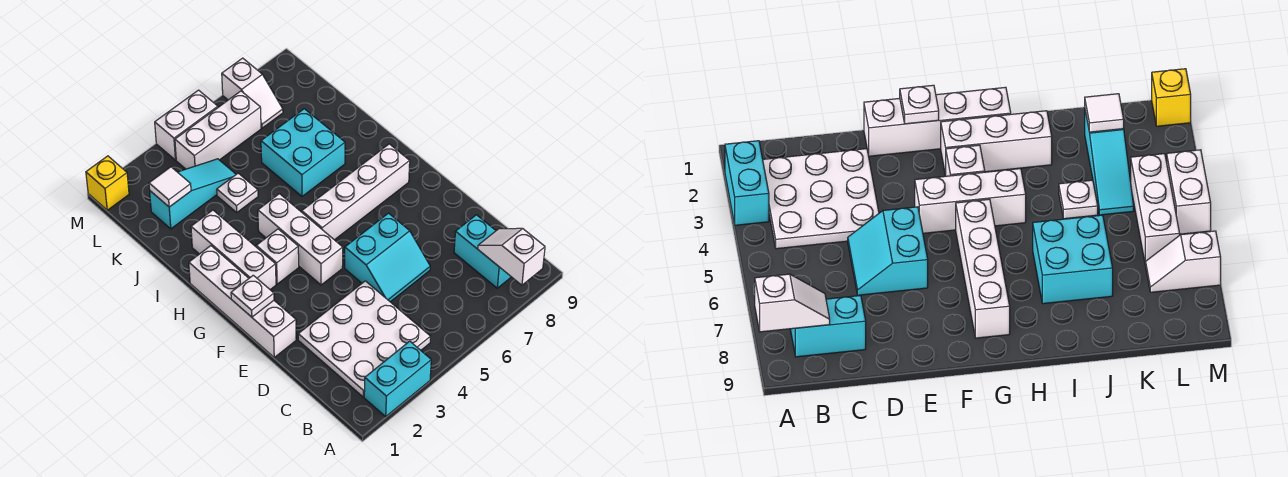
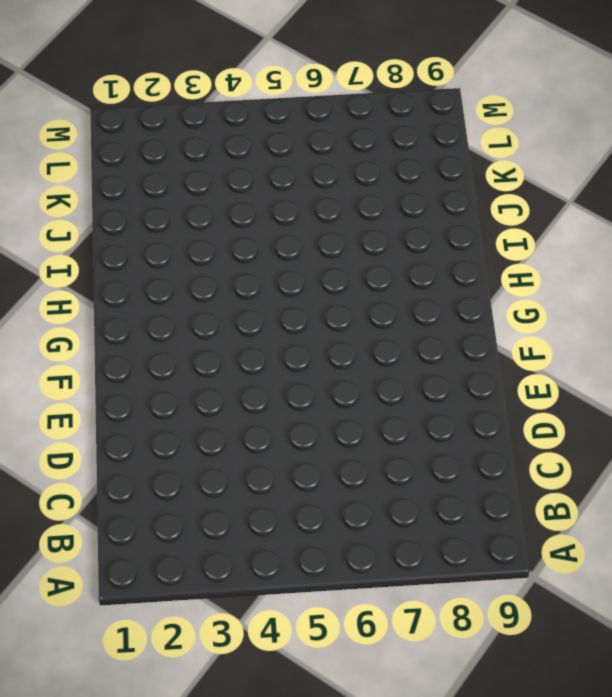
none -> cyan 1x2 brick [364,341,431,416]
none -> white 3x3 plate [298,281,430,397]
none -> cyan 1x2 brick [454,215,511,288]

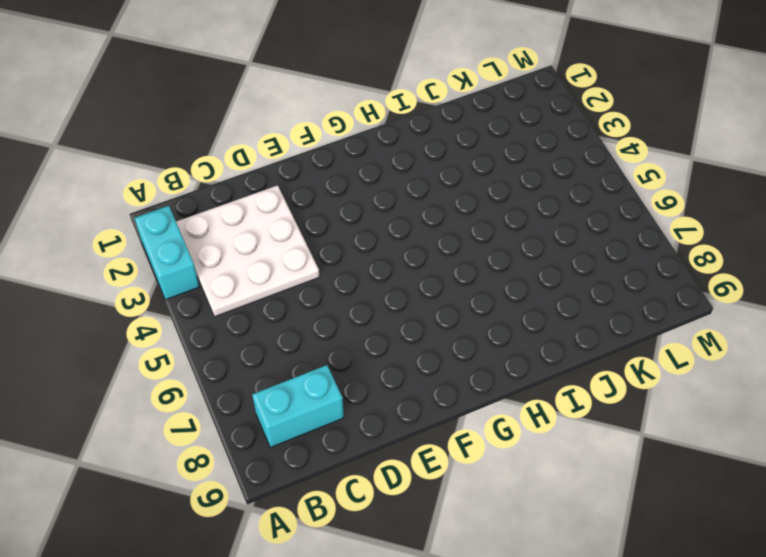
none -> cyan 2x2 slope [345,213,430,302]
none -> white 1x4 brick [189,246,296,357]
none -> white 1x3 brick [258,194,343,285]

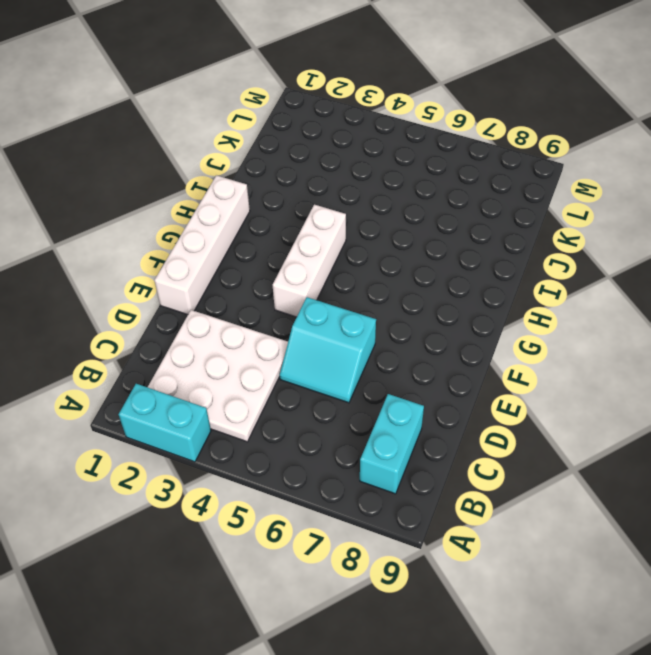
none -> white 1x3 brick [191,210,276,290]
none -> white 1x1 brick [256,229,299,284]
none -> white 1x4 brick [302,144,410,240]

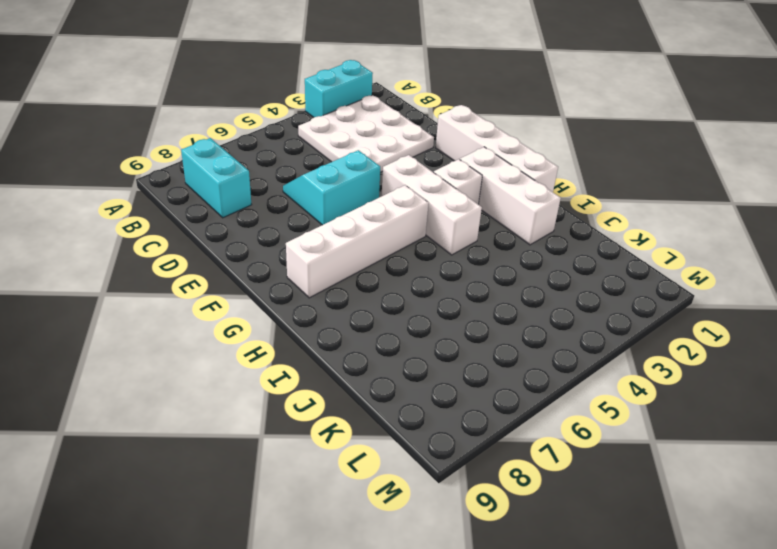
none -> cyan 2x2 brick [261,109,345,196]
none -> white 1x1 plate [217,173,258,212]
none -> cyan 1x3 slope [150,159,236,229]

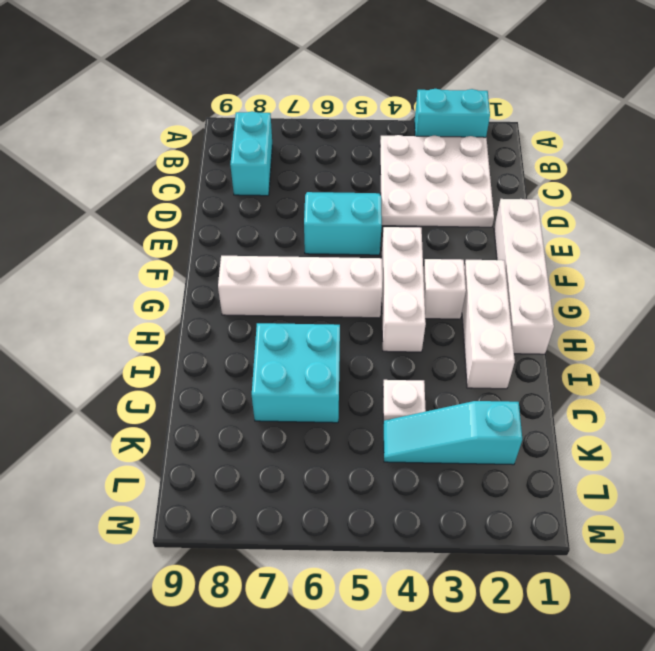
none -> white 1x3 brick [175,91,261,169]
none -> white 1x2 slope [222,58,283,128]
none -> yellow 1x1 brick [86,156,129,210]

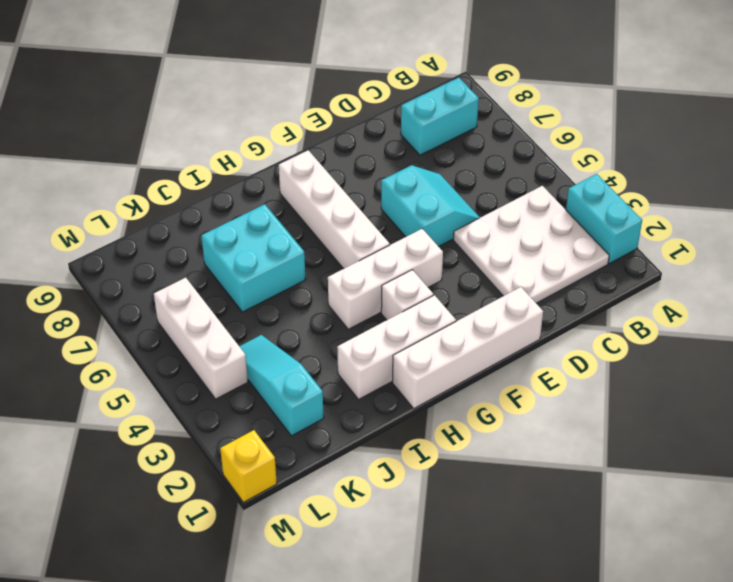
none -> white 1x1 plate [217,173,258,212]
none -> white 1x2 slope [222,58,283,128]
none -> white 1x2 brick [155,90,218,160]

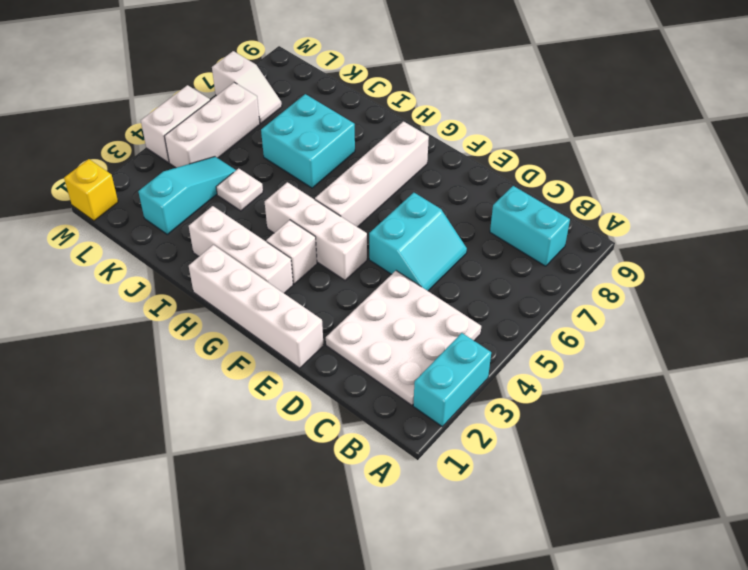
none -> white 1x2 slope [478,228,545,285]
none -> white 1x1 plate [231,275,274,317]
none -> white 1x1 tile [149,167,191,207]

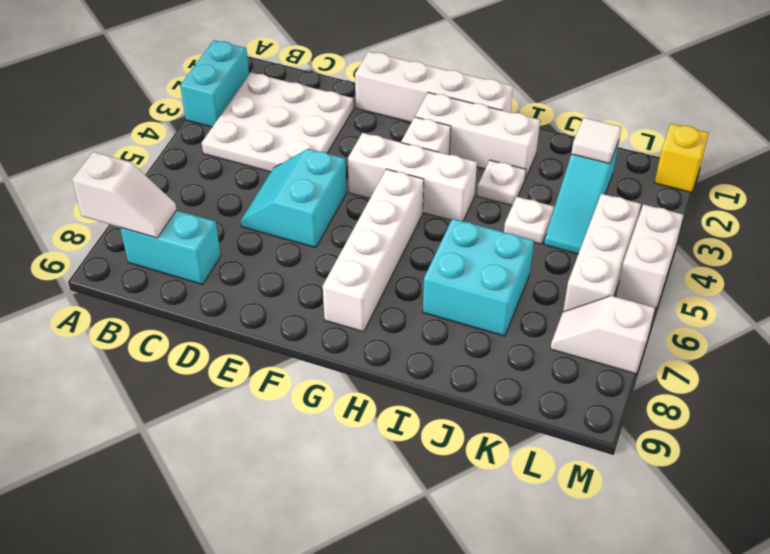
white 1x1 plate [477,160,526,205] -> white 1x1 plate moved to [231,275,274,317]

